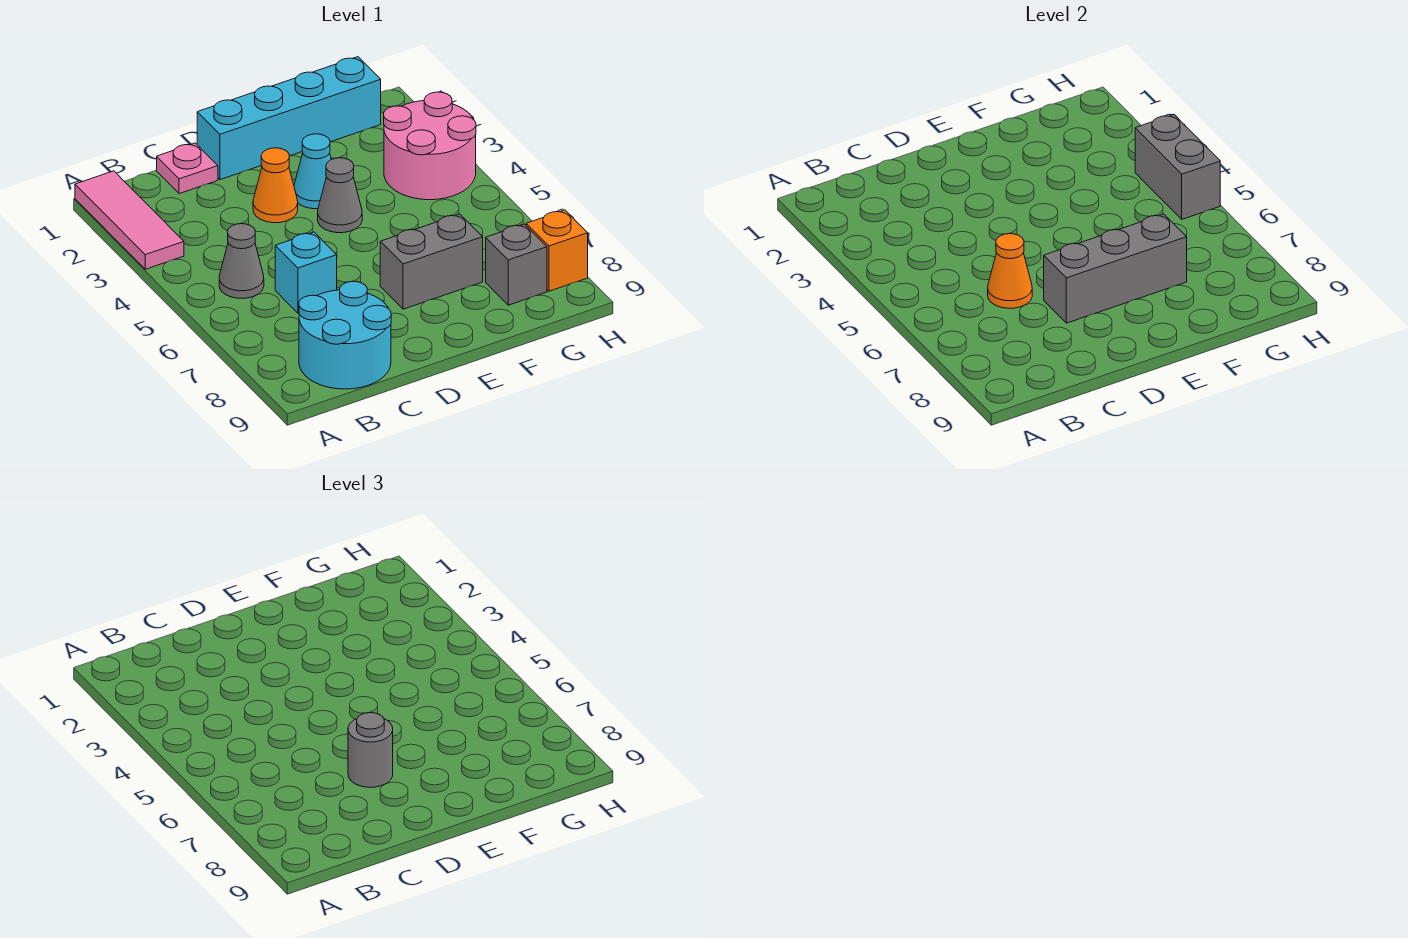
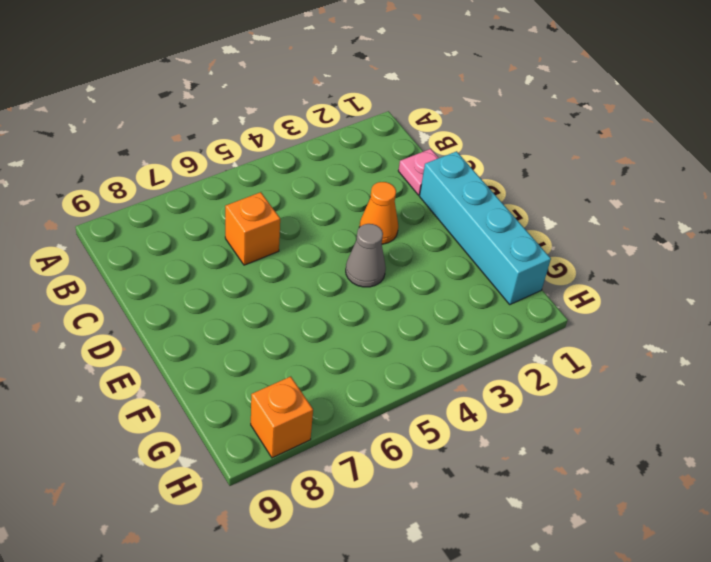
orange 1x1 brick [225,192,280,265] -> cyan 1x1 brick [275,232,337,313]
none -> pink 1x3 tile [75,171,184,269]
none -> grey 1x1 cone [219,224,264,298]
none -> cyan 2x2 round brick [299,281,391,389]

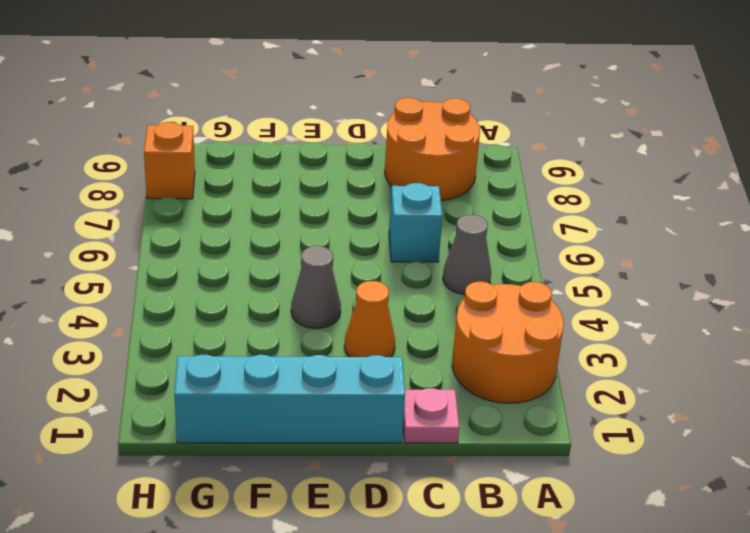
orange 2x2 round brick [452,282,564,403] -> pink 1x3 tile [75,171,184,269]
orange 2x2 round brick [385,98,480,201] -> cyan 2x2 round brick [299,281,391,389]
none -> cyan 1x1 cone [294,134,331,209]
none -> grey 1x2 brick [380,214,483,309]
none -> pink 2x2 round brick [384,92,476,200]

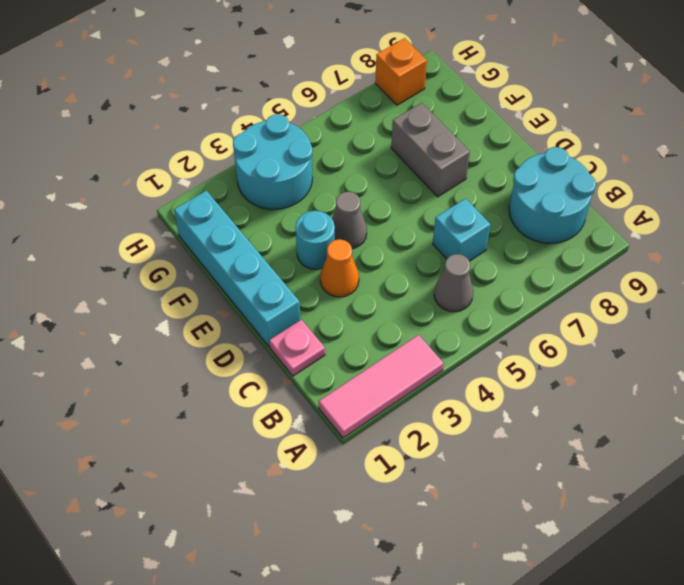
cyan 1x1 round brick [296,211,335,269] -> cyan 1x1 cone [294,134,331,209]
cyan 2x2 round brick [233,114,313,209] -> pink 2x2 round brick [384,92,476,200]
none -> grey 1x1 brick [486,224,547,305]
none -> orange 1x1 cone [988,234,1032,308]
none -> grey 1x3 brick [1044,214,1187,323]

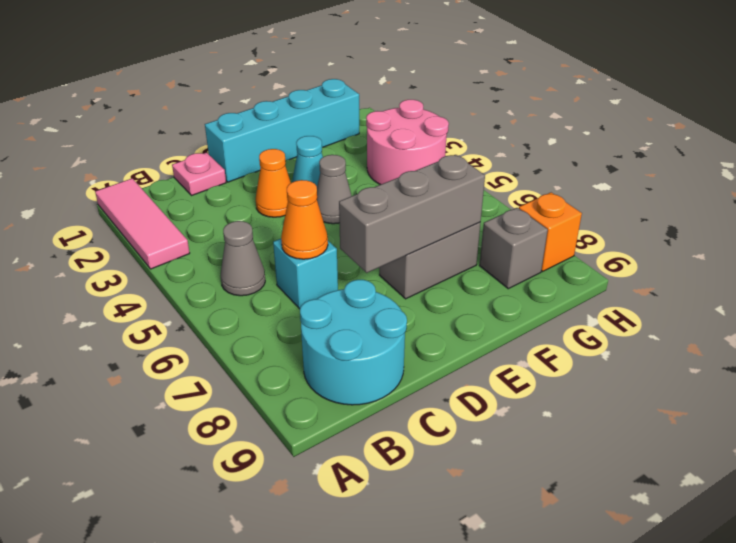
none -> grey 1x2 brick [1135,115,1220,219]
none -> grey 1x1 round brick [348,713,393,787]

